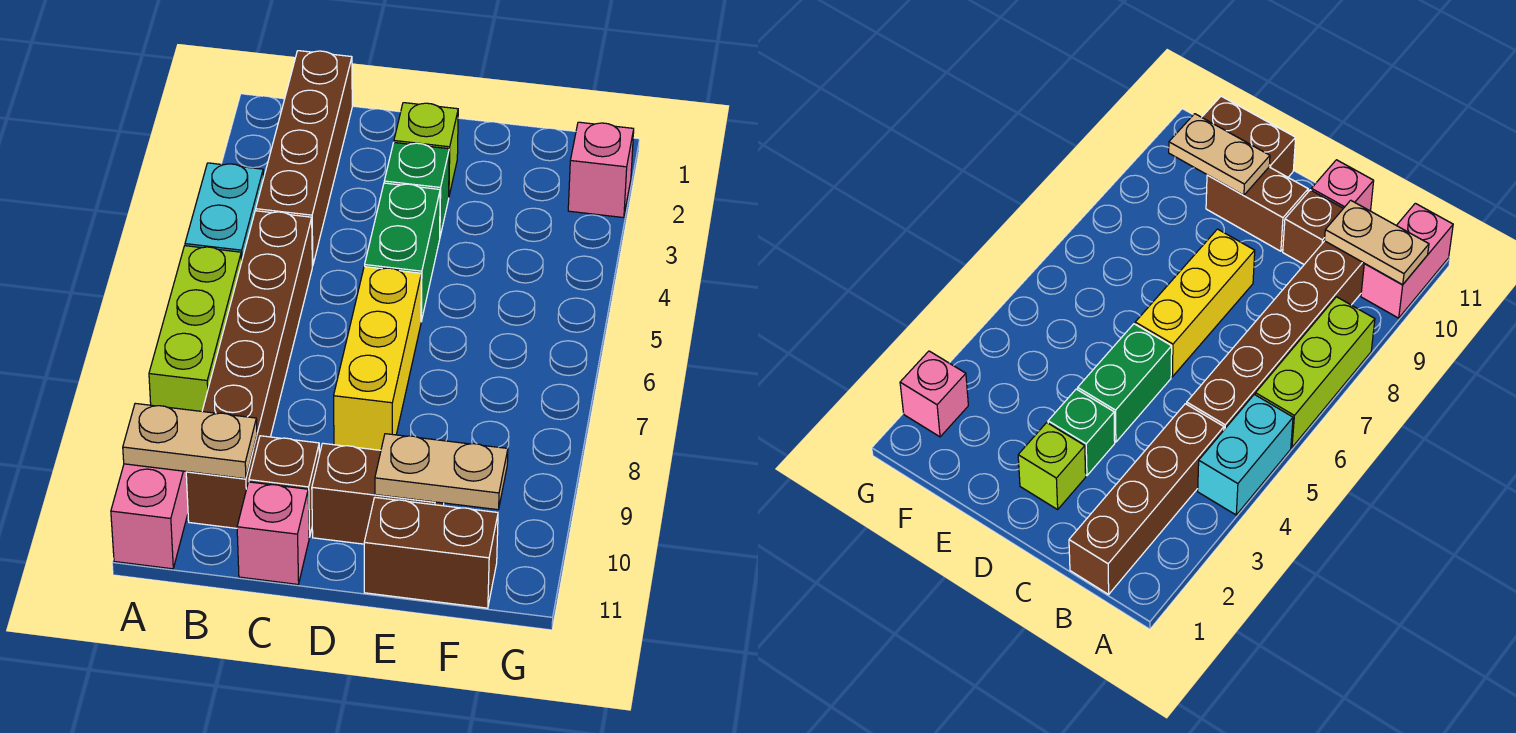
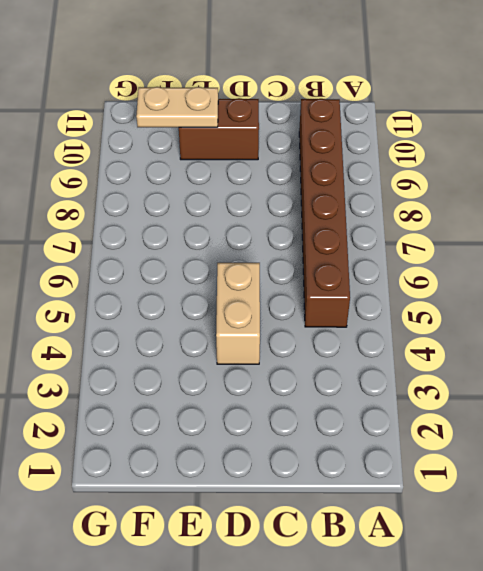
tan 1x2 brick [216,263,260,364] -> green 1x2 brick [365,183,440,321]
none -> cyan 1x2 brick [185,163,263,260]
none -> lime 1x3 brick [149,246,242,411]
none -> pink 1x2 brick [111,464,188,569]

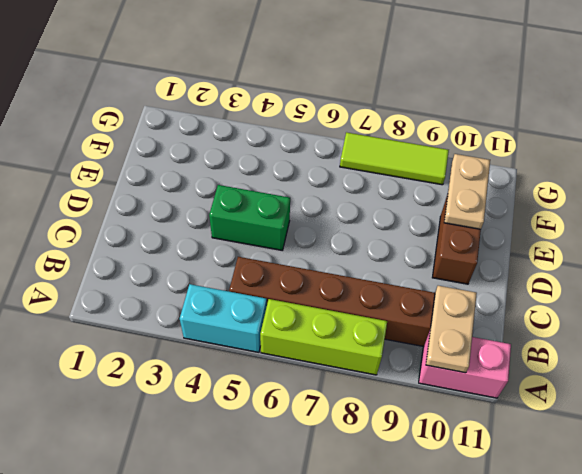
lime 1x3 tile [340,132,449,185] -> none
none -> brown 1x4 brick [256,51,352,266]
none -> brown 1x1 brick [249,436,319,537]
none -> pink 1x1 brick [237,482,309,584]

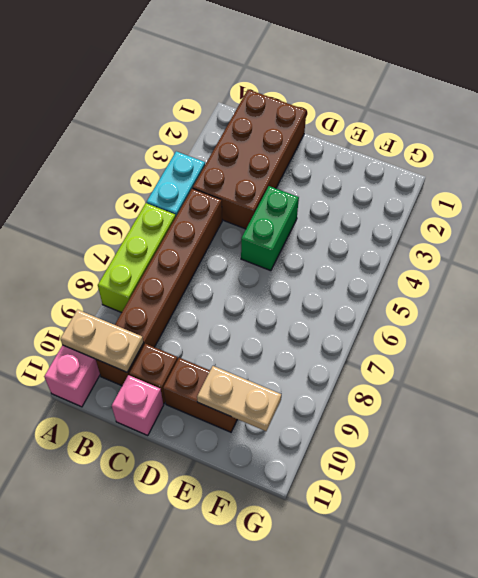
brown 2x4 brick [193,90,306,229] -> brown 1x4 brick [256,51,352,266]
none -> lime 1x1 brick [394,103,458,195]
none -> green 1x1 brick [384,143,449,236]
none -> yellow 1x3 brick [334,267,421,450]

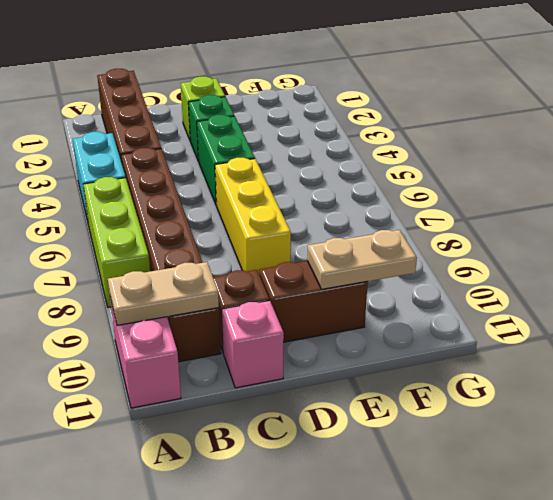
none -> brown 1x2 brick [364,497,498,608]
none -> pink 1x1 brick [568,122,634,218]

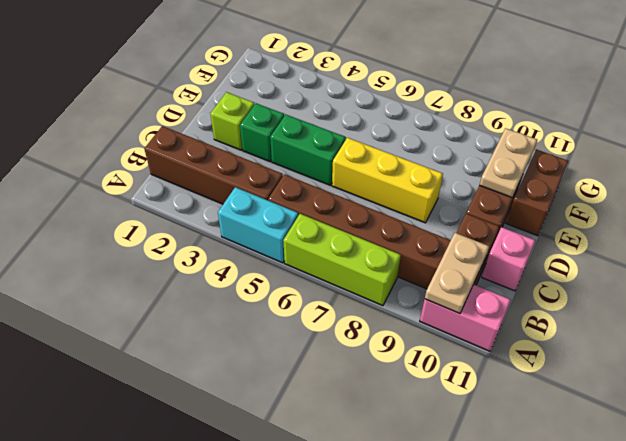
none -> pink 1x1 brick [568,122,634,218]

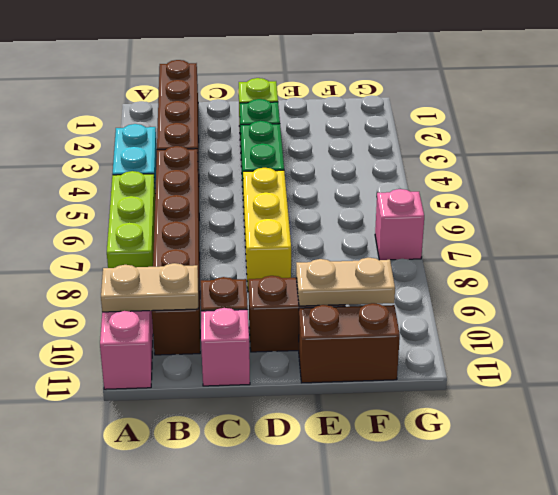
pink 1x1 brick [375,189,424,260] -> pink 1x1 brick moved to [568,122,634,218]

